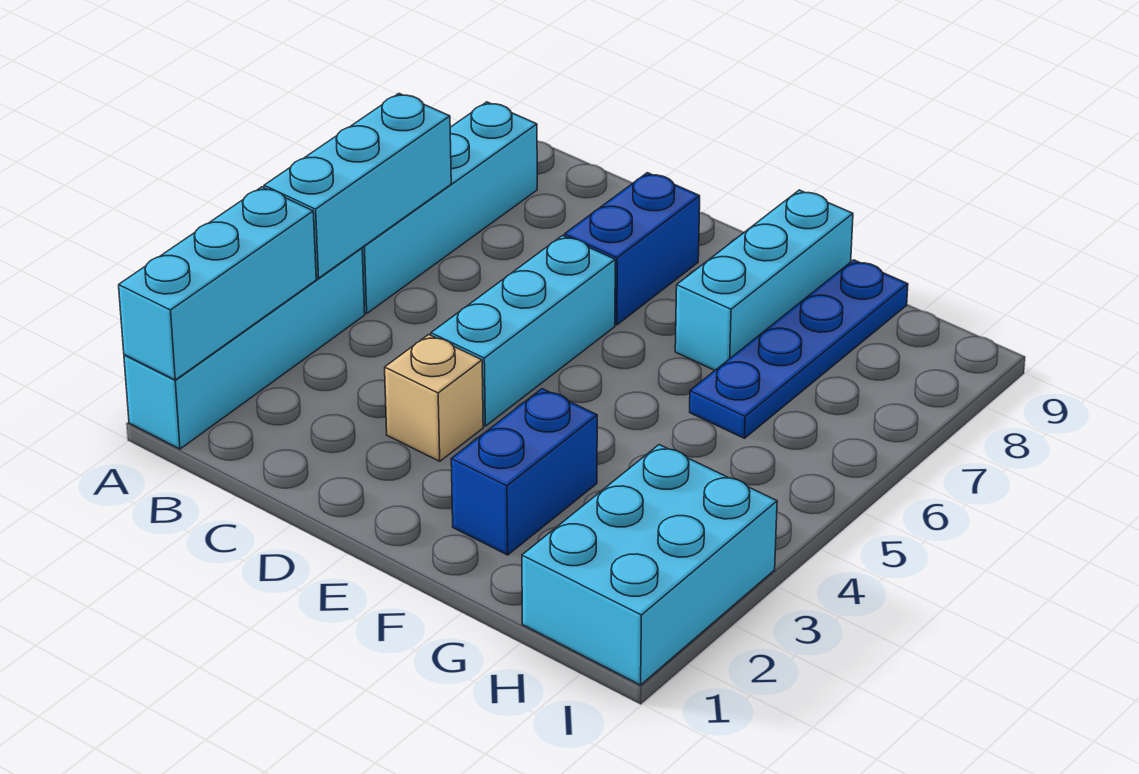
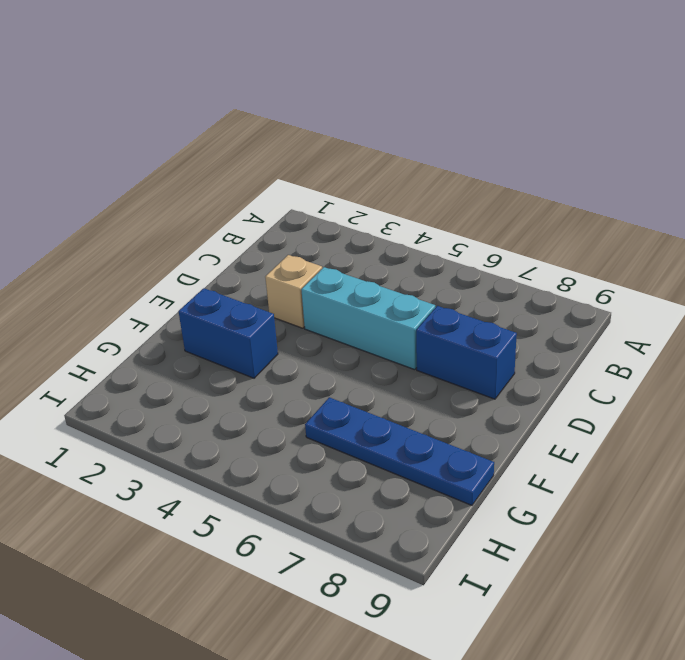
none -> cyan 1x4 brick [124,248,365,449]
none -> cyan 1x4 brick [362,102,537,313]

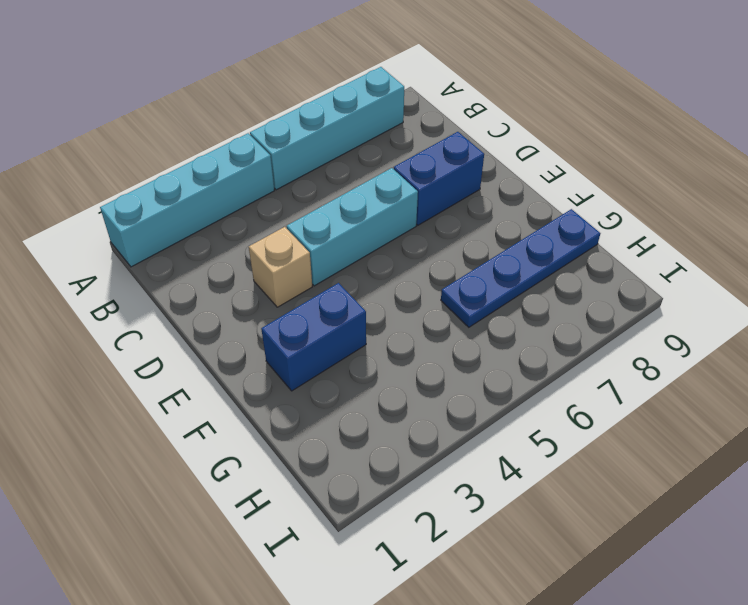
none -> cyan 1x3 brick [675,190,853,370]
none -> cyan 2x3 brick [522,445,777,685]

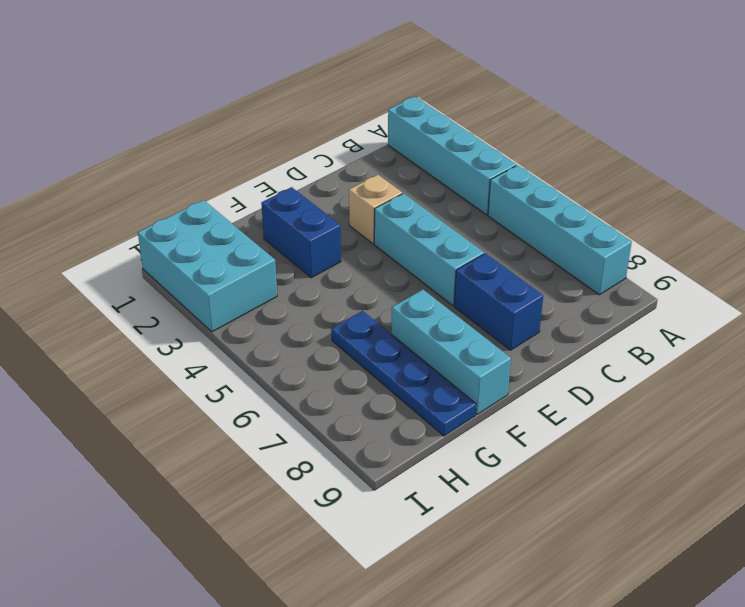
none -> cyan 1x3 brick [119,187,316,380]
none -> cyan 1x3 brick [264,94,451,278]

